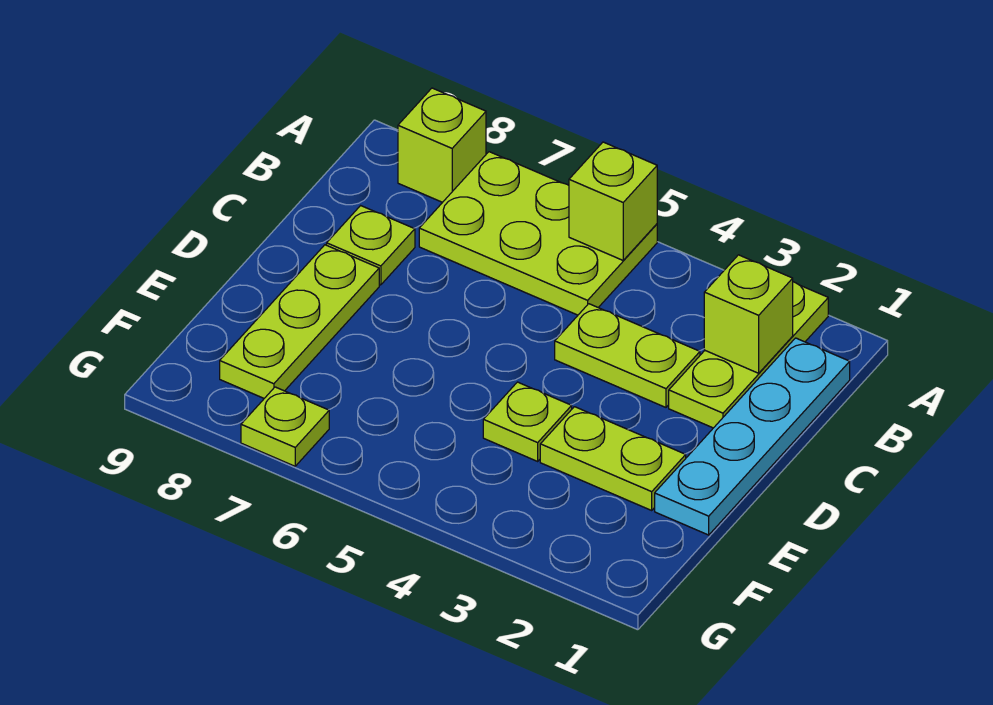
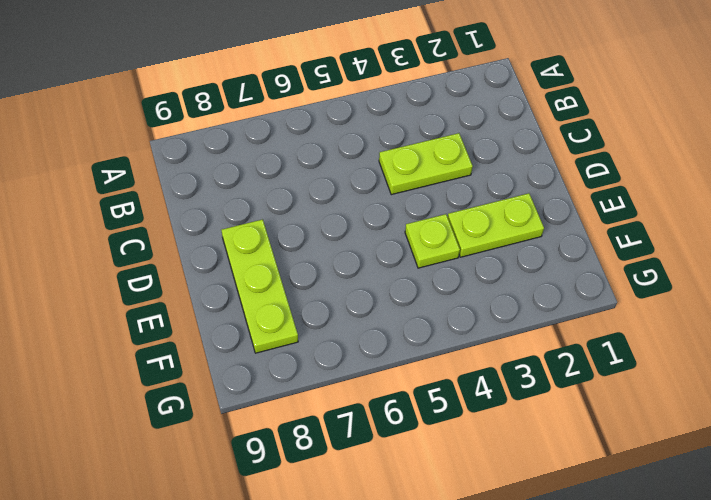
none -> lime 1x3 plate [669,282,828,428]
none -> lime 2x3 plate [419,152,657,315]
none -> lime 1x1 brick [398,88,486,202]

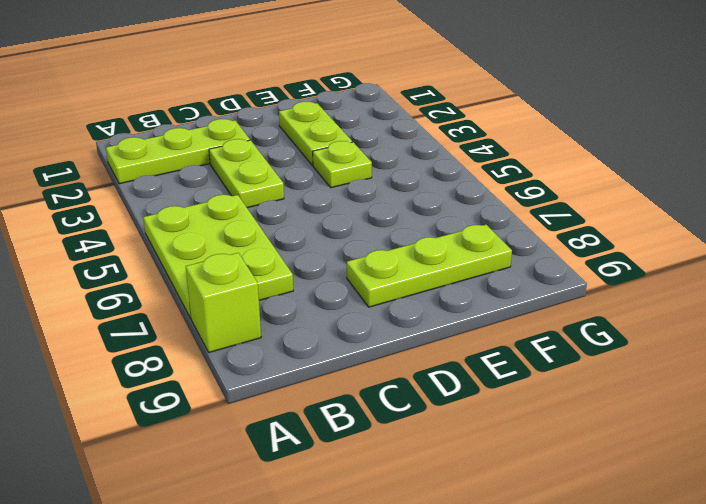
none -> cyan 1x4 plate [655,338,850,535]
none -> lime 1x1 plate [327,206,415,285]
none -> lime 1x1 plate [241,387,329,466]

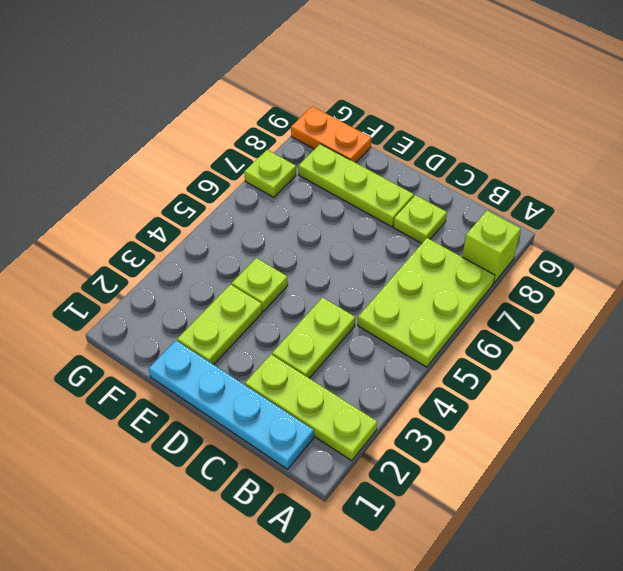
orange 1x2 plate [291,106,371,163] -> none
none -> lime 1x1 brick [569,142,657,260]
none -> lime 1x1 brick [704,255,793,373]

